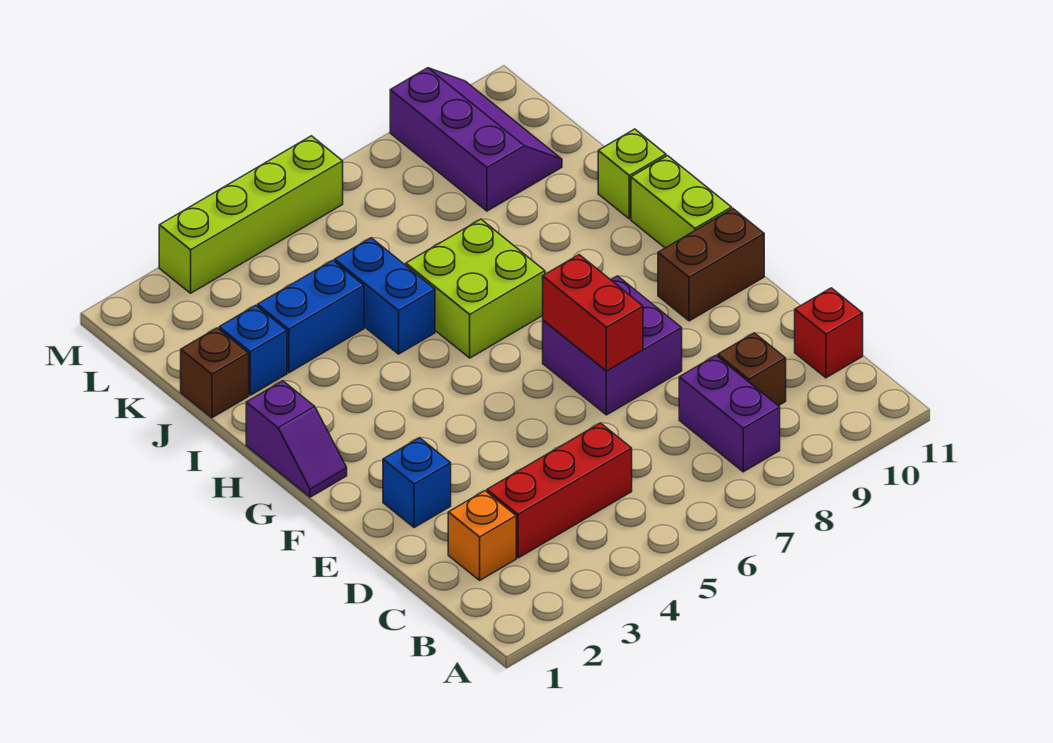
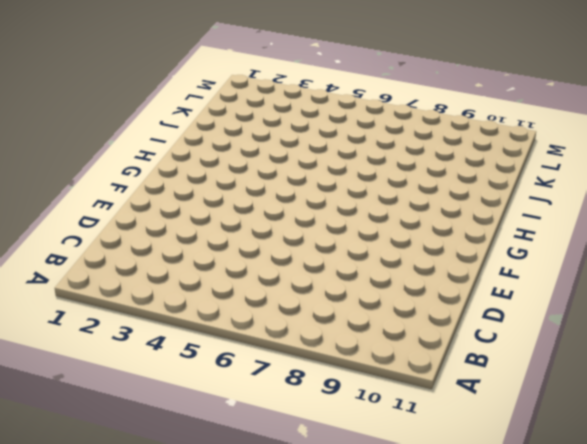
none -> purple 1x2 brick [679,356,780,472]
none -> orange 1x1 brick [448,491,516,580]
none -> red 1x3 brick [487,423,632,558]

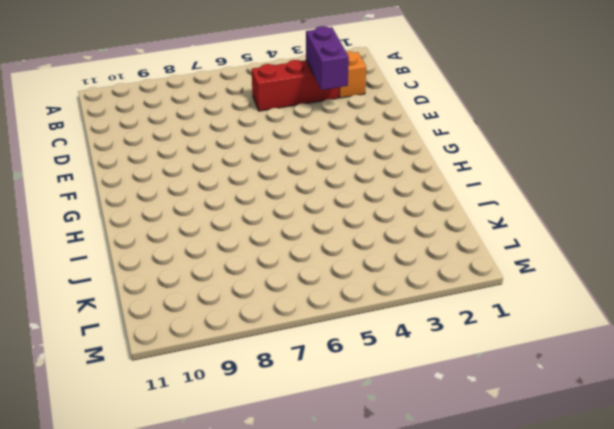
purple 1x2 brick [306,26,349,90] -> purple 1x2 brick moved to [679,356,780,472]
none -> brown 1x1 brick [718,333,786,406]
none -> red 1x1 brick [795,288,863,378]
none -> blue 1x1 brick [383,438,451,528]

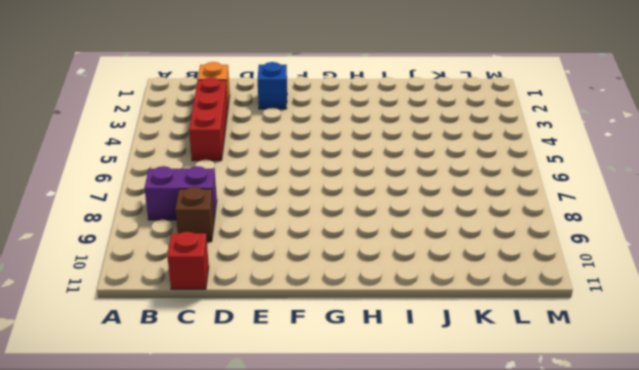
none -> purple 2x2 brick [543,276,682,415]
none -> brown 1x2 brick [658,209,764,321]
none -> purple 1x2 slope [246,381,347,497]

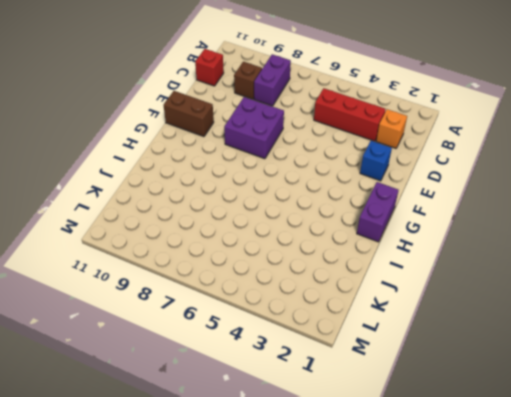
purple 1x2 brick [357,182,398,242] -> purple 1x2 slope [246,381,347,497]
none -> lime 1x2 brick [631,156,732,248]
none -> lime 2x2 brick [406,219,545,358]
none -> blue 1x2 brick [335,238,435,354]

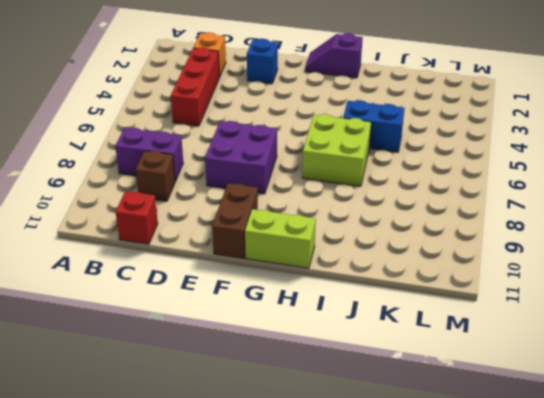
none -> lime 1x1 brick [598,129,666,219]
none -> brown 1x1 brick [181,328,249,418]
none -> blue 1x1 brick [219,305,287,395]

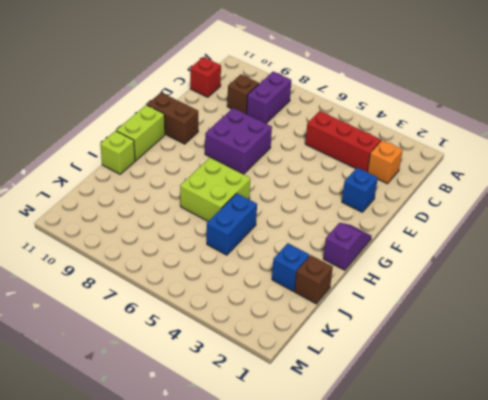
none -> blue 1x2 brick [258,260,364,373]
none -> purple 2x3 slope [390,68,562,211]
none -> lime 1x4 brick [159,136,343,293]

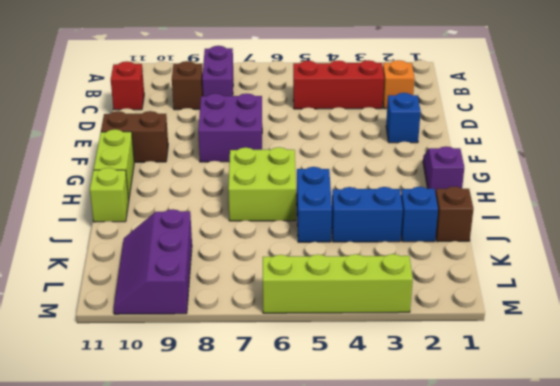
none -> red 1x2 brick [543,255,643,371]

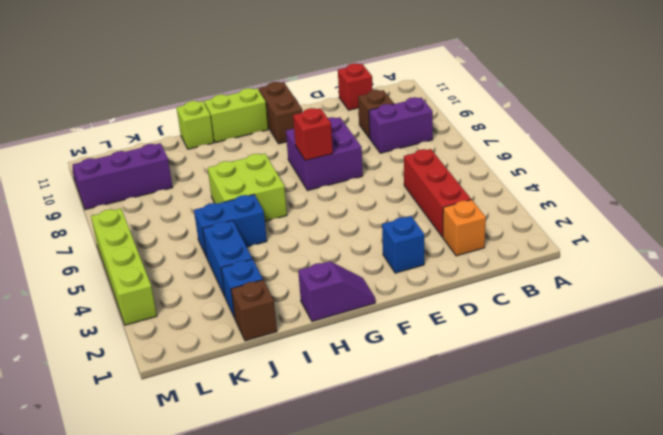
red 1x1 brick [293,108,333,161] -> red 1x2 brick [543,255,643,371]

